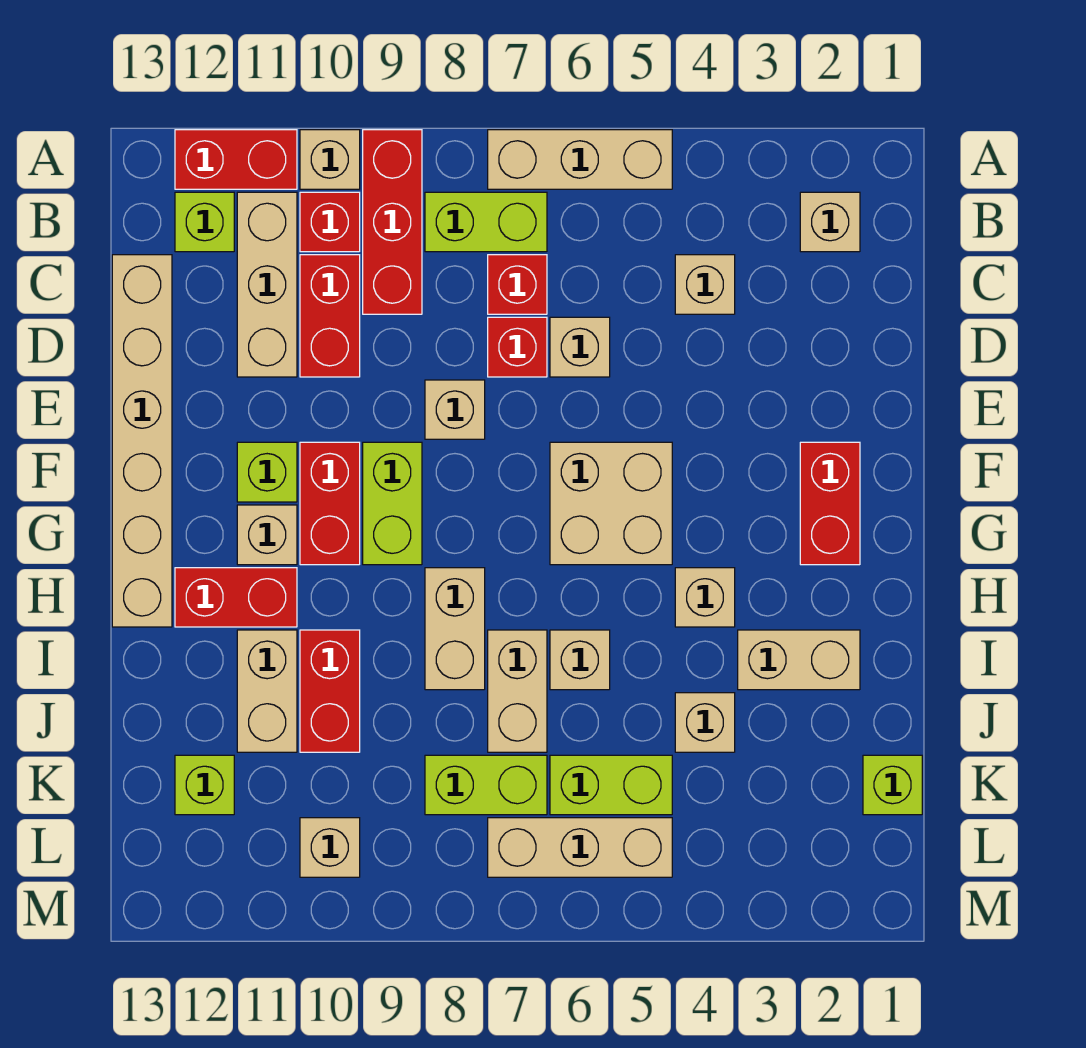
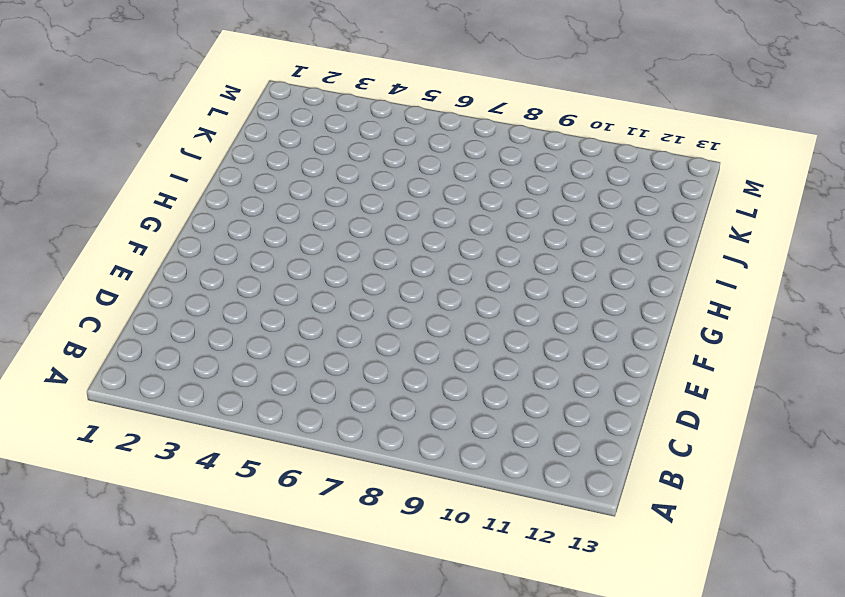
none -> tan 1x3 brick [488,130,672,189]
none -> red 1x3 brick [363,130,422,314]
none -> tan 1x1 brick [300,130,360,189]
none -> red 1x2 brick [175,130,297,189]

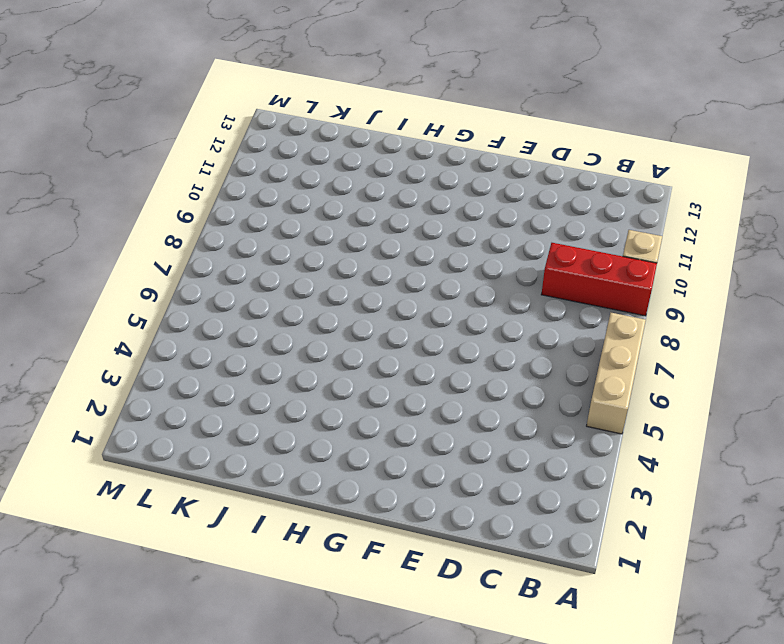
none -> red 1x2 brick [175,130,297,189]
none -> tan 1x1 brick [800,192,860,252]
none -> lime 1x2 brick [425,192,547,252]
none -> red 1x1 brick [300,192,360,252]

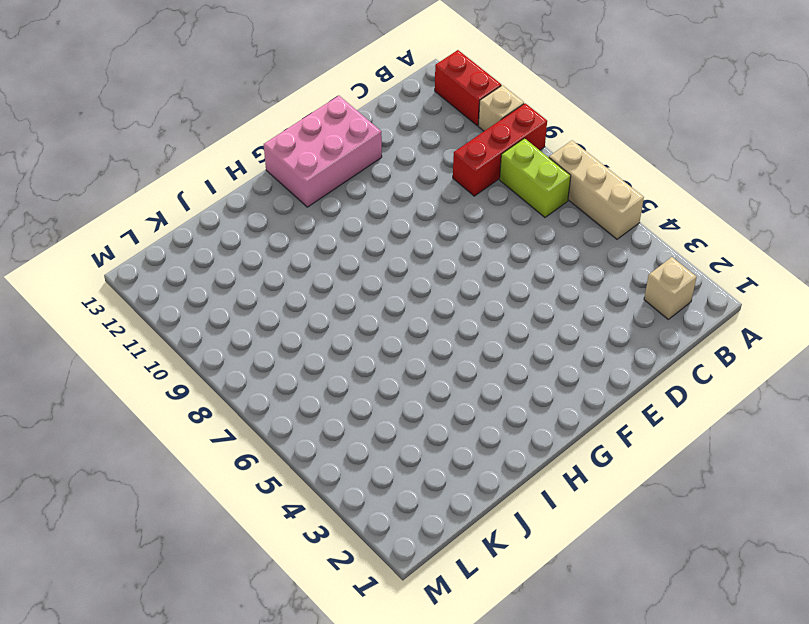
pink 2x3 brick [264,96,382,207] -> tan 1x6 brick [112,255,172,627]
none -> red 1x1 brick [300,192,360,252]
none -> tan 1x3 brick [237,192,297,377]
none -> lime 1x1 brick [175,192,234,252]
none -> tan 1x1 brick [675,255,735,314]

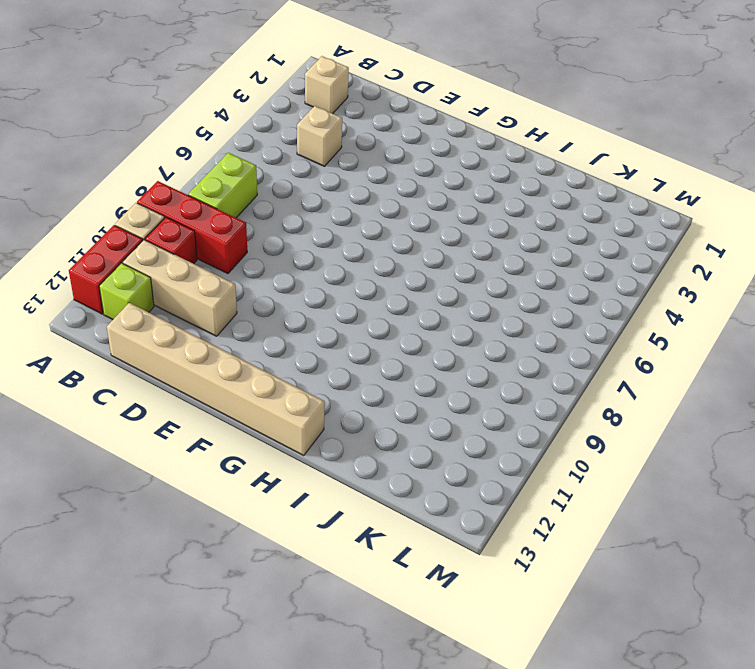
none -> tan 1x3 brick [488,130,672,189]
none -> red 1x1 brick [488,255,547,314]
none -> red 1x2 brick [300,255,360,377]
none -> tan 1x1 brick [550,317,610,377]

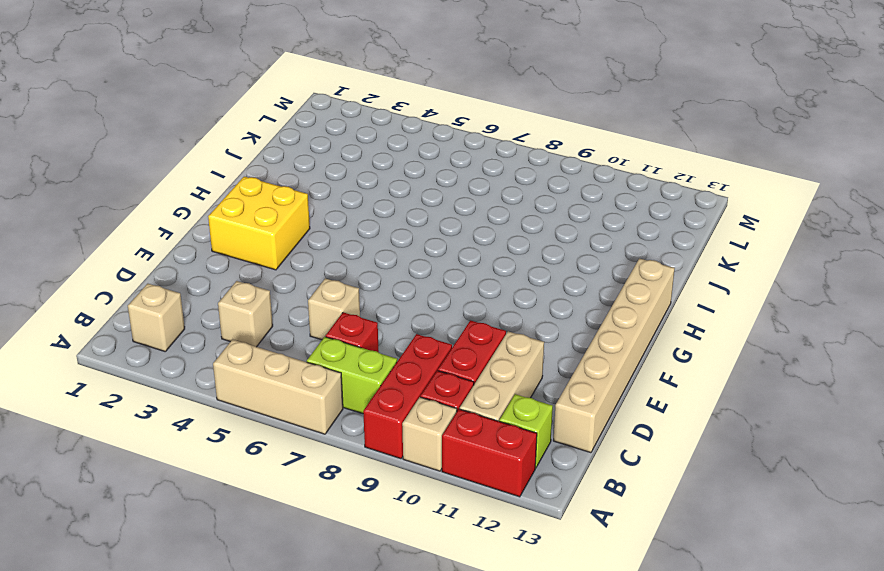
yellow 2x2 brick [208,177,310,270] -> red 1x2 brick [800,442,860,565]
none -> red 1x1 brick [488,317,547,377]
none -> tan 1x1 brick [425,380,485,439]
none -> tan 2x2 brick [550,442,672,565]
none -> lime 1x2 brick [363,442,422,565]

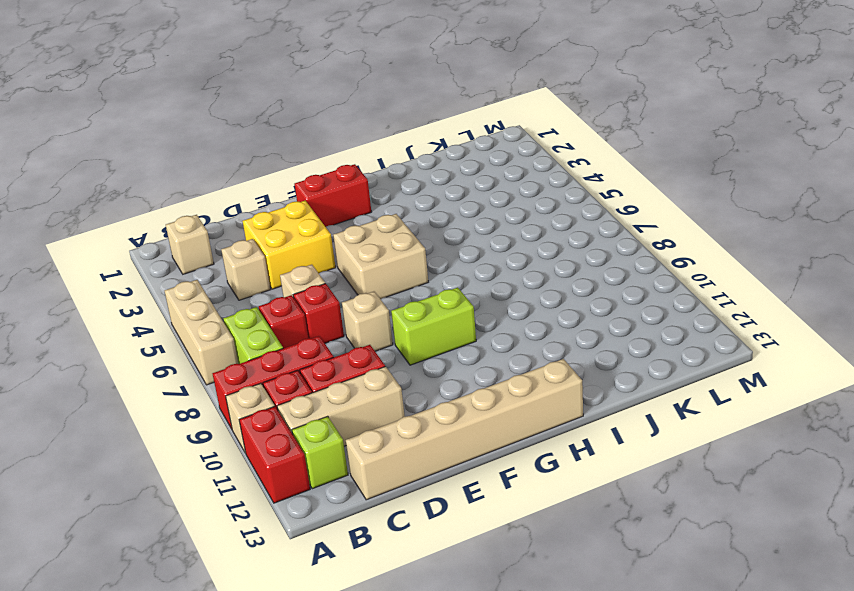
yellow 2x2 brick [243,201,336,289] -> none
none -> red 1x2 brick [300,442,360,565]
none -> lime 1x1 brick [237,442,297,502]
none -> tan 1x1 brick [237,505,297,565]
none -> tan 1x1 brick [675,568,735,627]

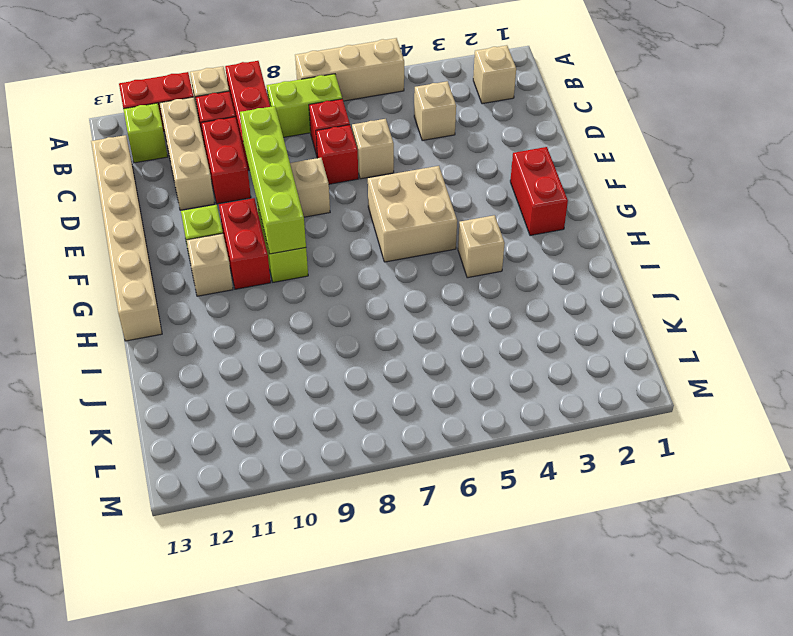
lime 1x4 brick [240,106,306,254] -> none
none -> tan 1x2 brick [425,568,485,690]
none -> red 1x2 brick [175,568,297,627]
none -> tan 1x2 brick [738,630,860,690]
none -> tan 1x1 brick [550,630,610,690]

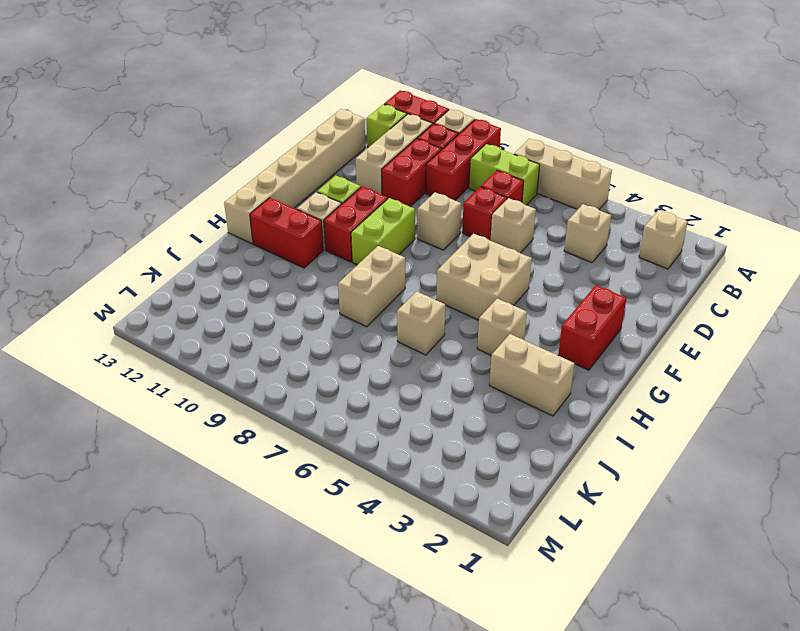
none -> tan 1x2 brick [488,630,547,752]
none -> red 1x2 brick [300,630,360,752]
none -> tan 1x2 brick [237,630,297,752]
none -> tan 1x1 brick [675,693,735,752]

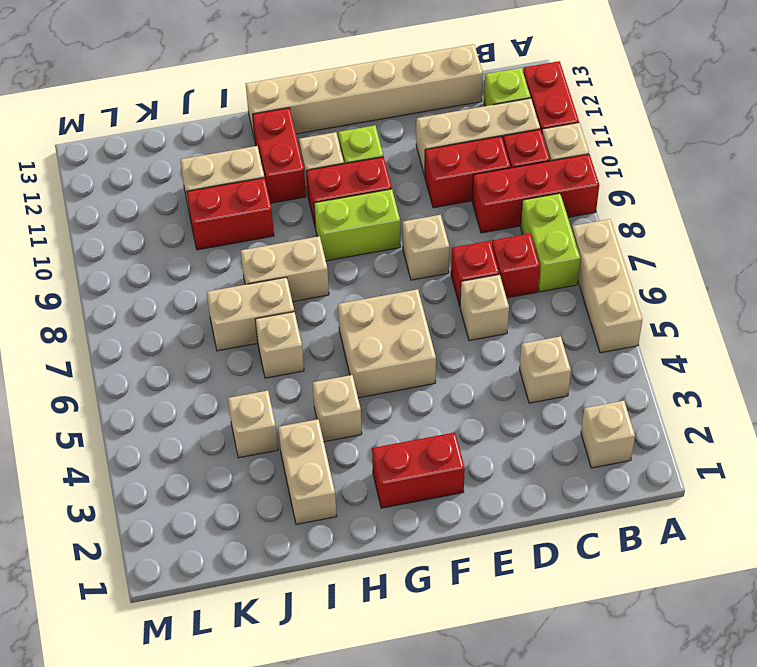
none -> lime 1x1 brick [863,755,922,815]
none -> lime 1x2 brick [550,755,672,815]
none -> lime 1x2 brick [425,755,547,815]
none -> lime 1x1 brick [175,755,234,815]

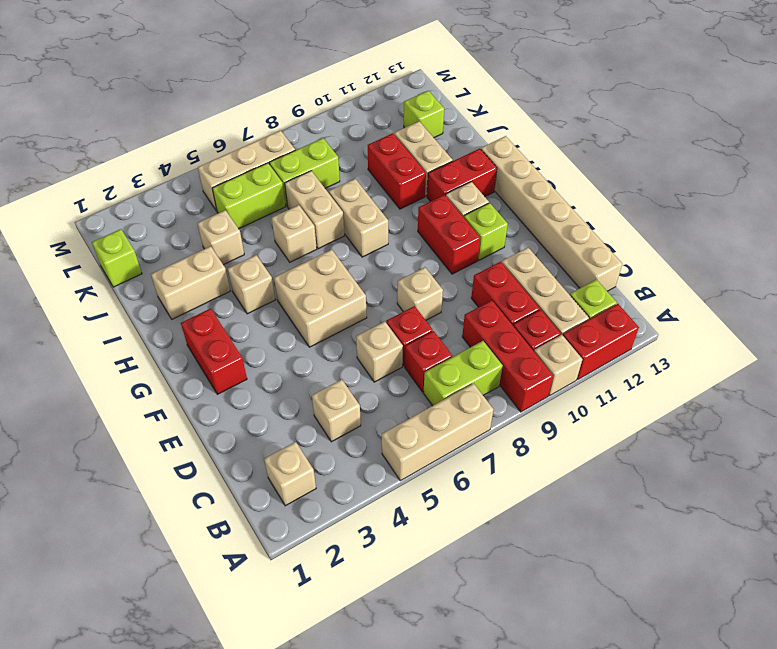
none -> lime 1x2 brick [363,442,422,565]
none -> tan 1x1 brick [300,818,360,877]

